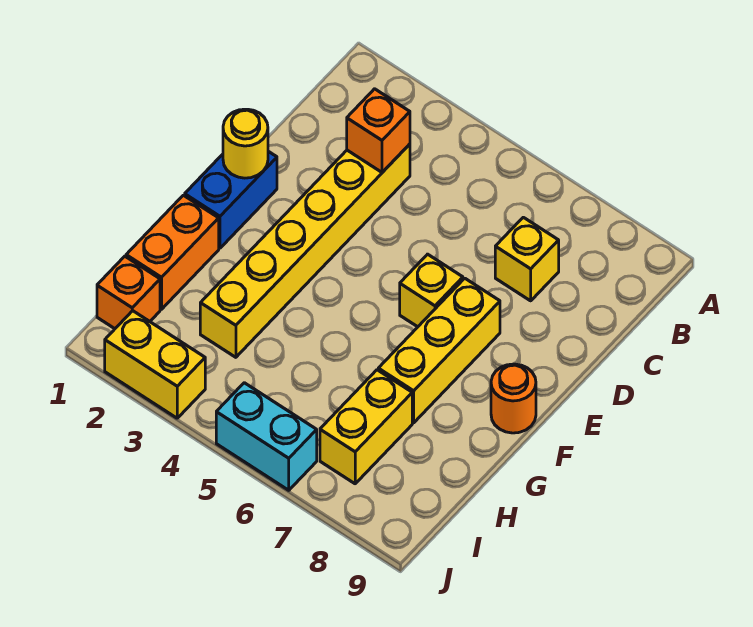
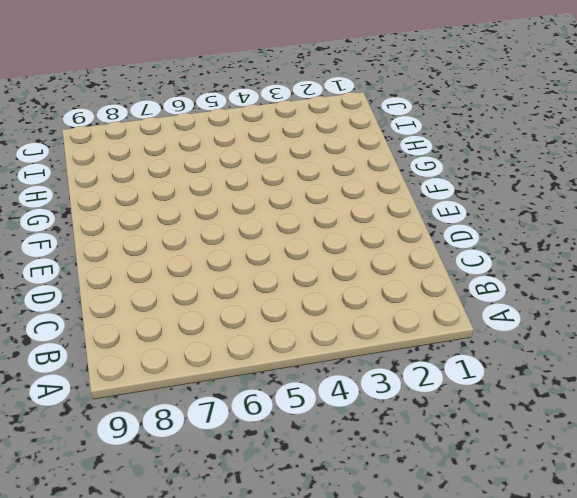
none -> yellow 1x6 brick [200,144,410,357]
none -> yellow 1x1 brick [495,217,559,301]
none -> blue 1x2 brick [185,151,277,248]

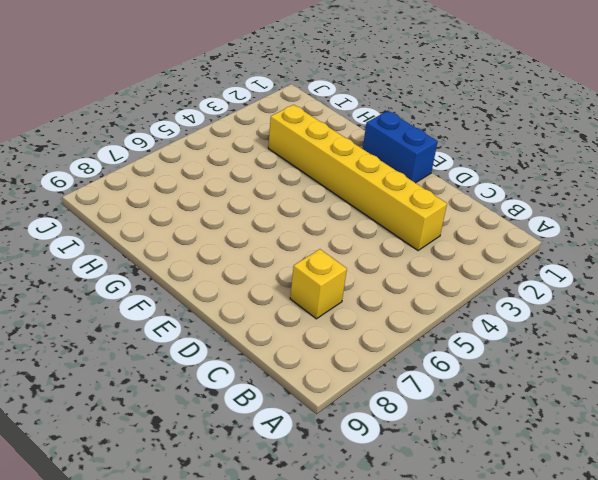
none -> yellow 1x1 brick [400,254,463,327]
none -> yellow 1x3 brick [378,278,500,423]
none -> orange 1x1 round brick [491,364,536,433]

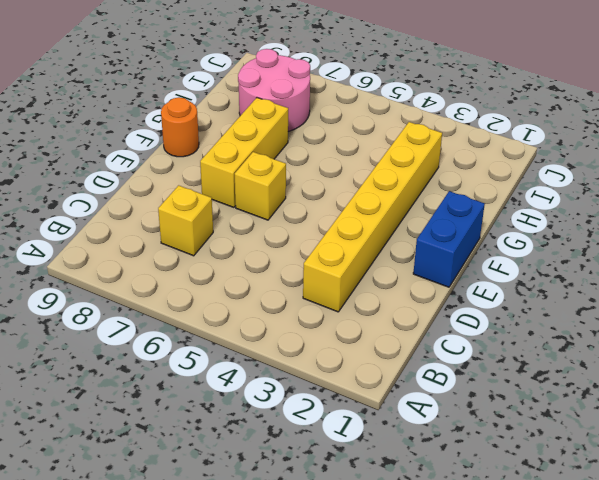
pink 2x2 round brick [238,49,310,131] -> yellow 1x2 brick [320,370,412,484]
none -> orange 1x2 brick [126,195,219,309]
none -> orange 1x1 brick [97,256,160,329]
none -> yellow 1x2 brick [105,311,205,418]

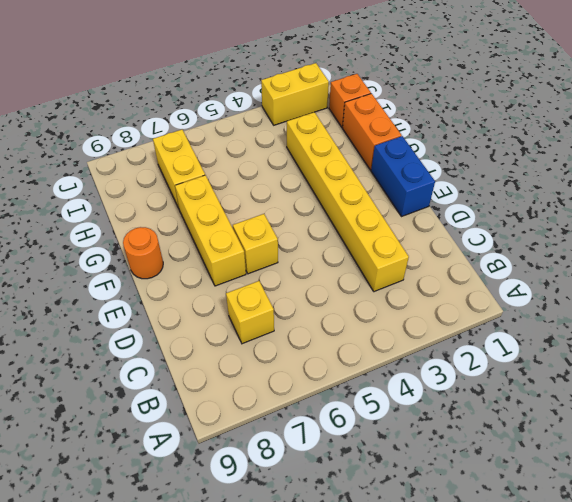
none -> cyan 1x2 brick [216,383,317,490]
none -> orange 1x1 brick [347,89,410,172]
none -> yellow 1x1 round brick [223,109,268,178]

